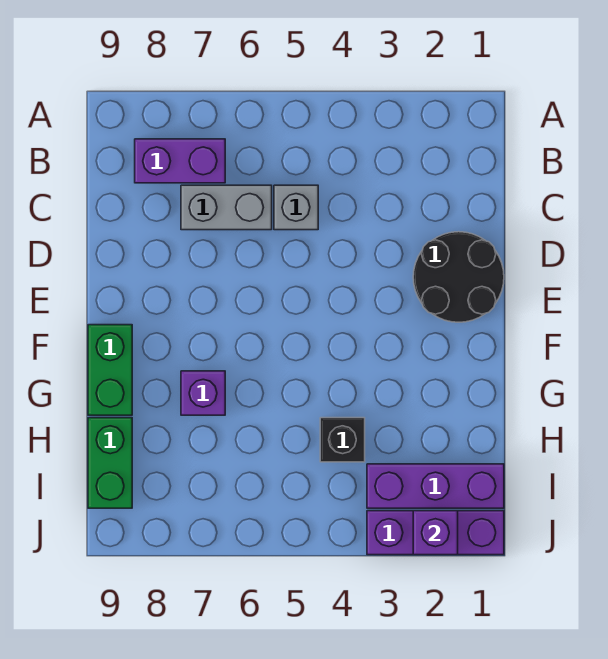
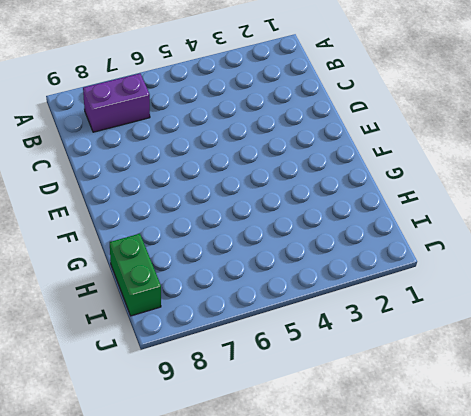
none -> grey 1x1 brick [274,185,318,230]
none -> grey 1x2 brick [181,185,272,230]

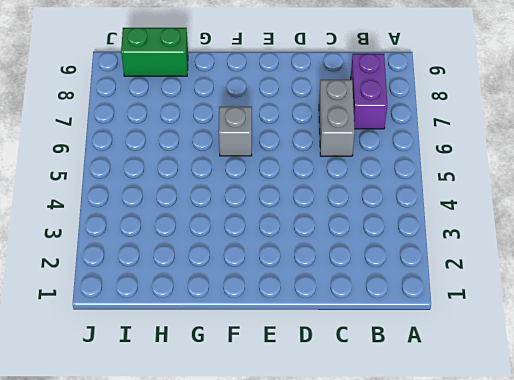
grey 1x1 brick [219,107,252,156] -> grey 1x1 brick moved to [274,185,318,230]
none -> black 2x2 round brick [413,232,504,322]
none -> green 1x2 brick [88,325,132,415]

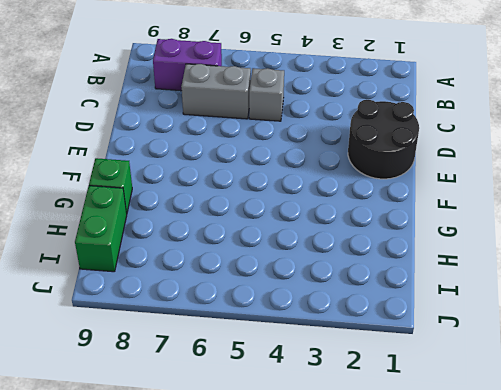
green 1x1 brick [89,158,132,214] -> green 1x2 brick [88,325,132,415]
none -> purple 1x1 brick [181,371,225,415]
none -> black 1x1 brick [320,418,365,462]

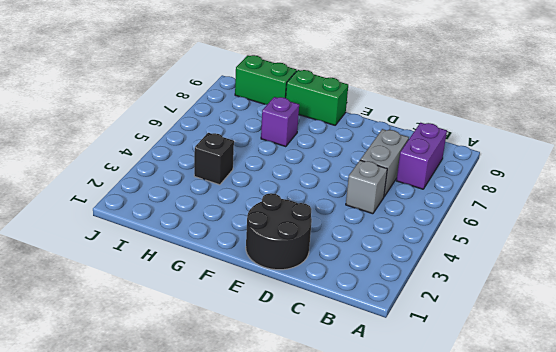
none -> purple 1x3 brick [367,464,504,508]
none -> purple 1x3 brick [367,511,504,555]

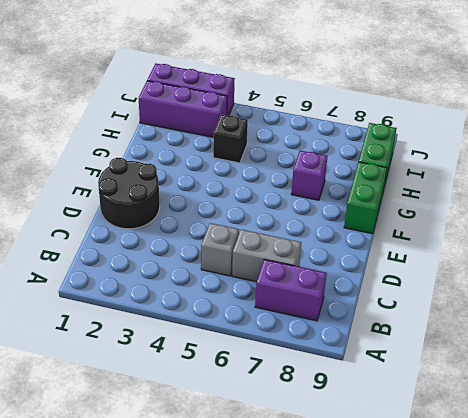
none -> purple 1x1 brick [413,511,458,555]

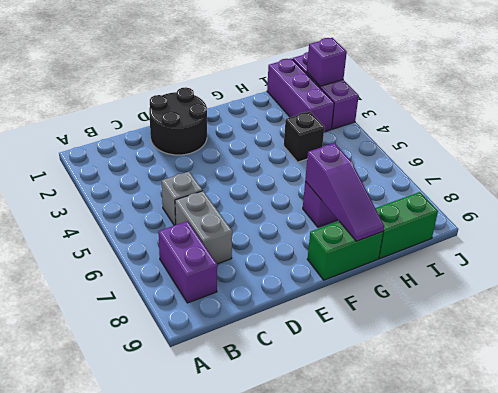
purple 1x3 slope [305,143,384,241] -> none

